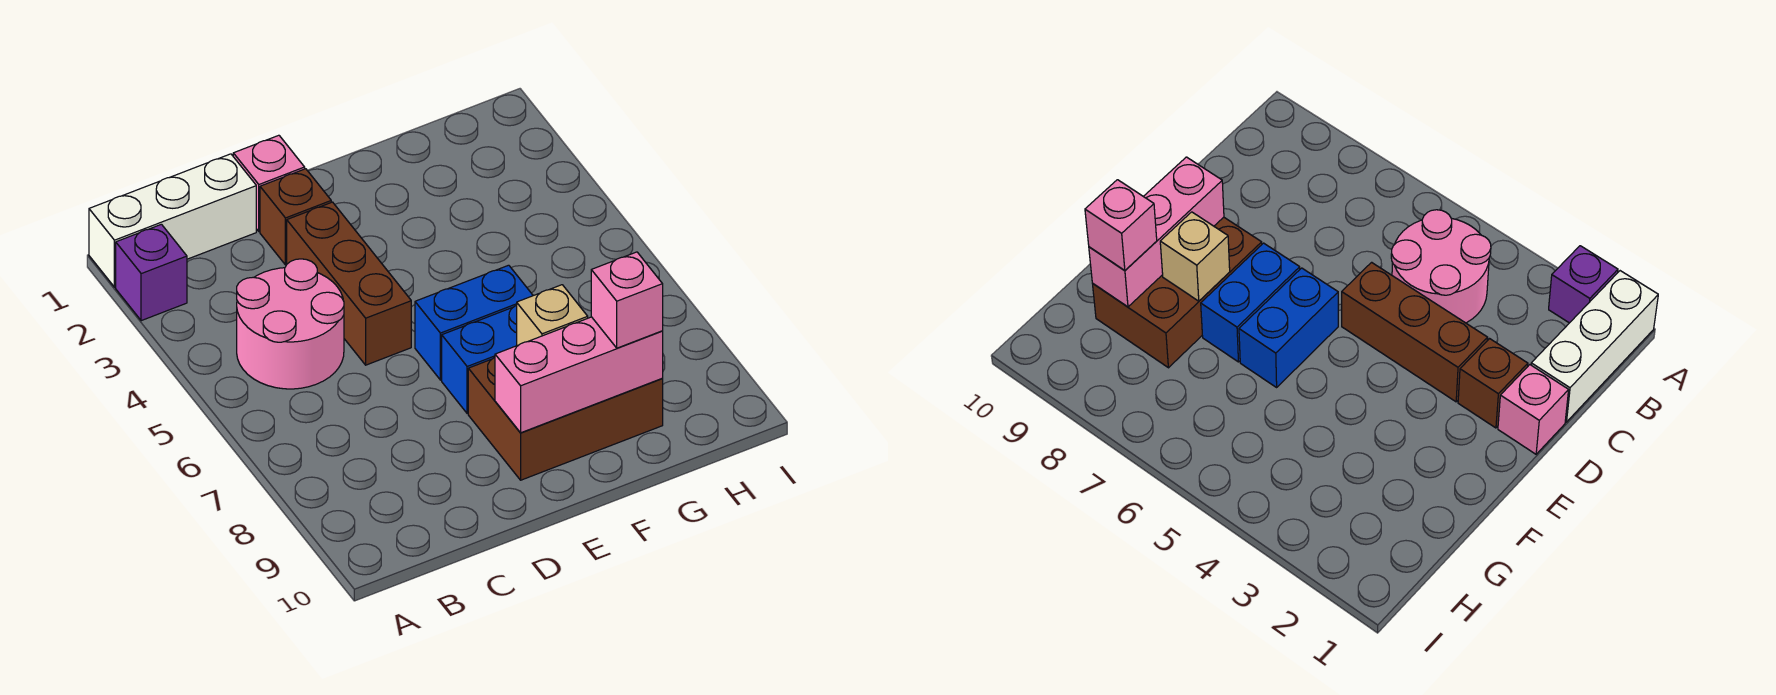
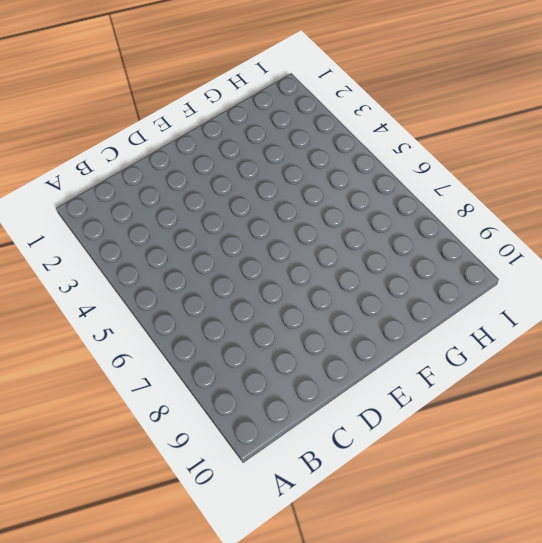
none -> white 1x3 brick [89,154,256,287]
none -> purple 1x1 brick [116,224,187,321]
none -> pink 2x2 round brick [237,259,344,389]

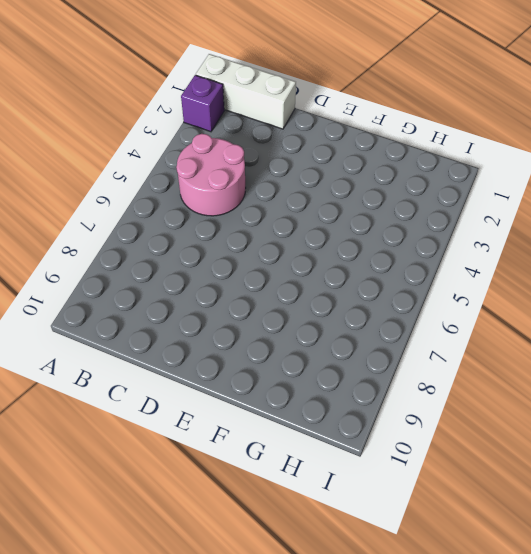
none -> pink 1x1 brick [233,135,305,231]
none -> brown 1x1 brick [260,169,331,265]
none -> brown 1x3 brick [287,202,411,365]

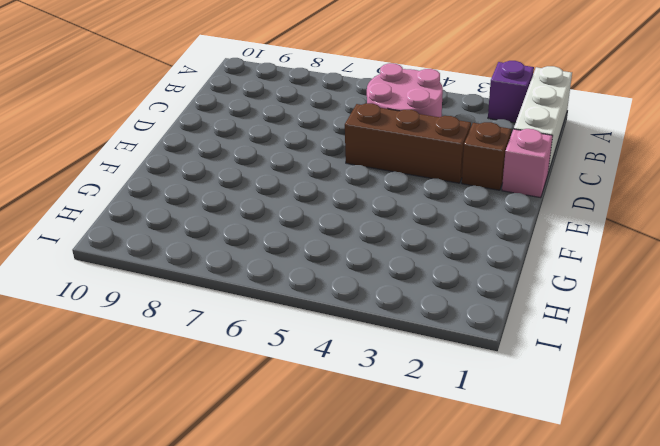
none -> blue 1x2 brick [415,265,533,380]
none -> blue 1x2 brick [442,305,517,413]
none -> brown 2x3 brick [468,358,663,480]

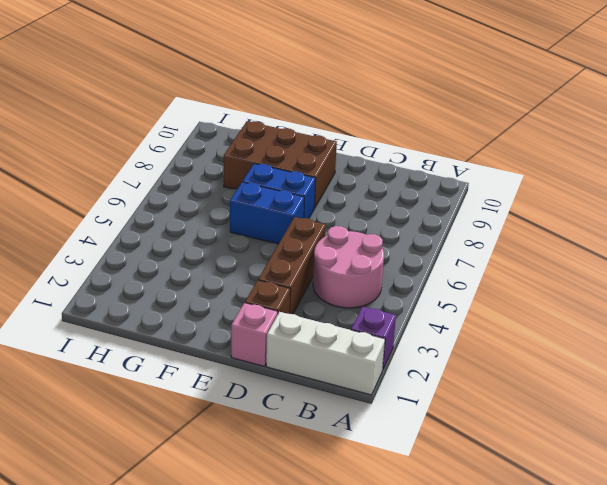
none -> pink 1x3 brick [495,317,663,433]
none -> tan 1x1 brick [517,285,588,345]
none -> pink 1x1 brick [591,252,663,348]

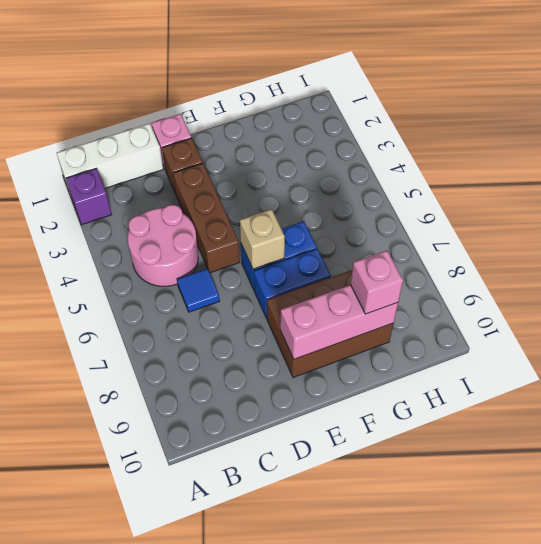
blue 1x1 tile [177,268,220,312] -> none
tan 1x1 brick [240,209,285,269] -> tan 1x1 brick moved to [517,285,588,345]

